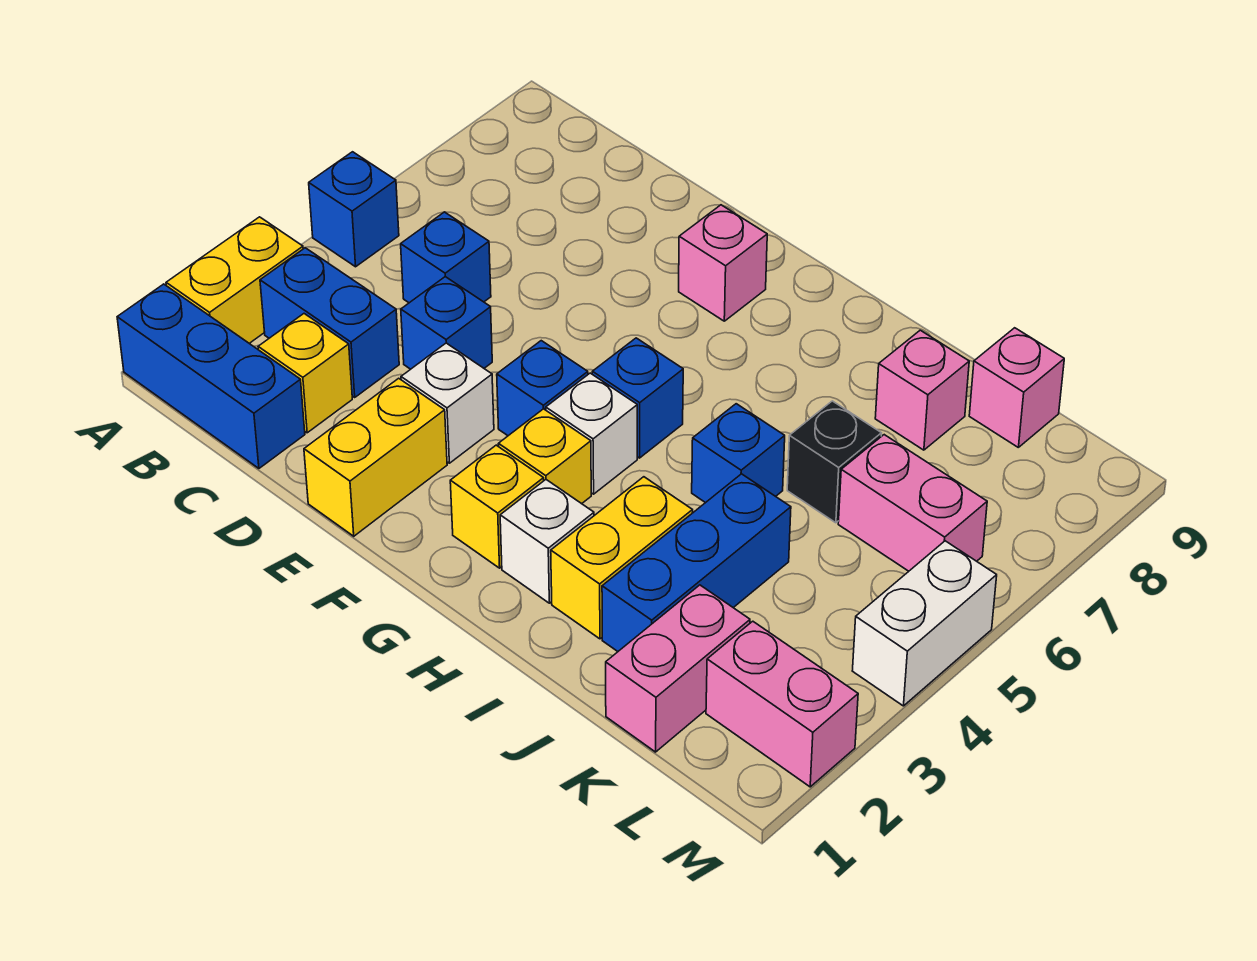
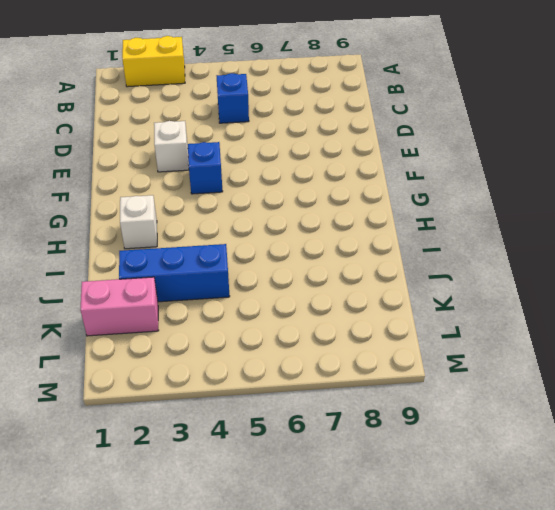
none -> blue 1x3 brick [117,284,305,468]
none -> blue 1x1 brick [309,152,399,267]
none -> blue 1x2 brick [260,248,399,397]

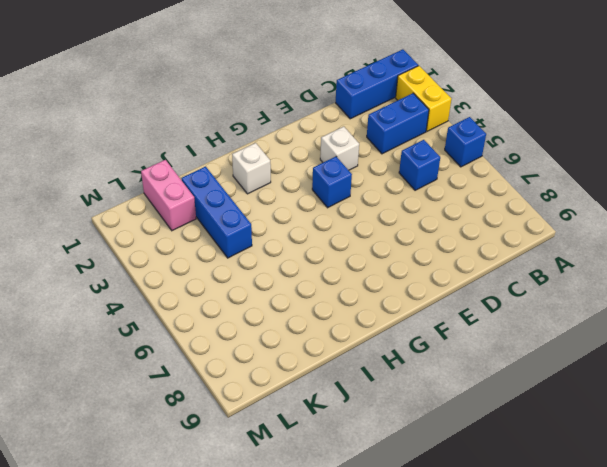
none -> yellow 1x1 brick [258,314,352,433]
none -> blue 1x1 brick [401,277,492,369]
none -> yellow 1x2 brick [304,378,447,536]

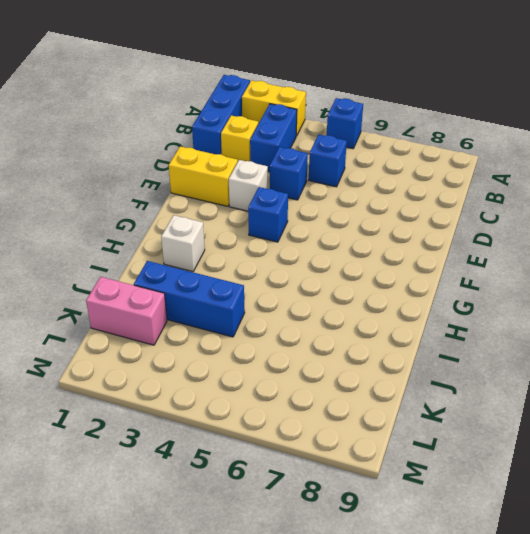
none -> pink 1x1 brick [679,205,767,321]
none -> yellow 1x1 brick [450,445,544,568]
none -> yellow 1x1 brick [498,409,591,504]

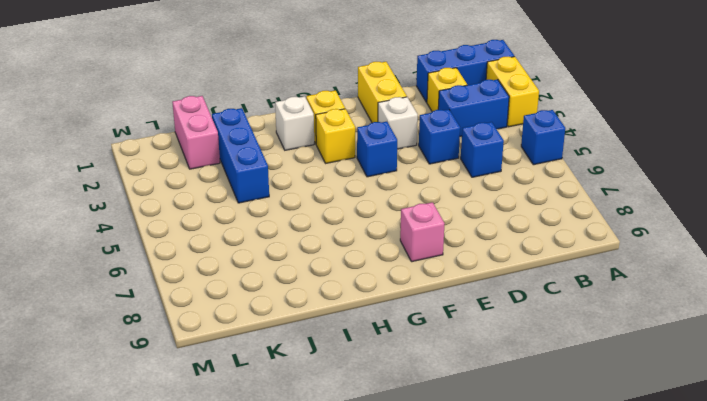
none -> white 1x1 brick [546,373,637,494]
none -> blue 1x1 brick [592,338,683,458]
none -> yellow 1x2 brick [551,477,693,639]

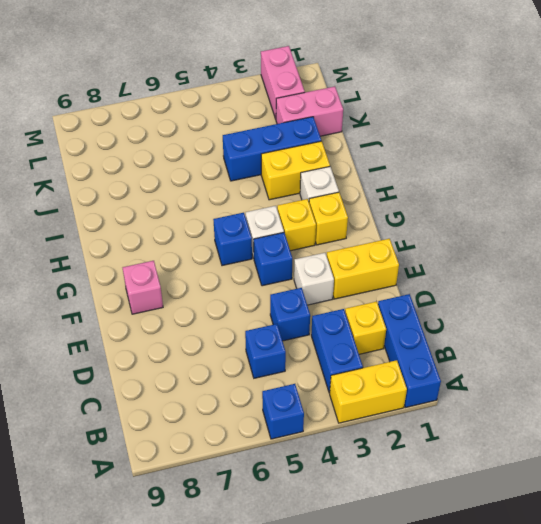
none -> blue 1x1 brick [692,404,785,503]
none -> black 1x1 brick [787,401,881,523]
none -> pink 1x1 brick [875,330,969,450]

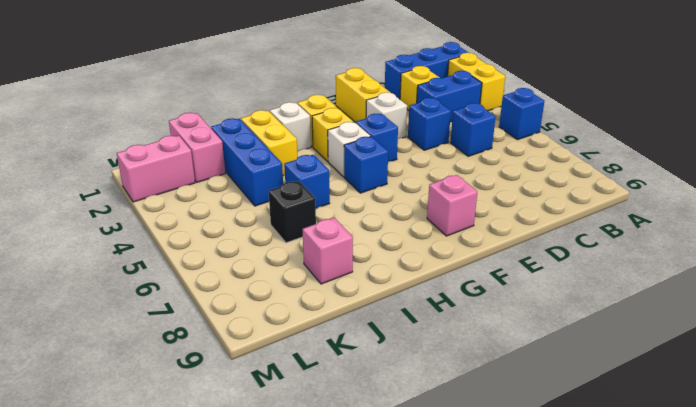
none -> pink 1x2 brick [838,435,987,571]
none -> pink 1x1 brick [969,328,1064,447]
none -> white 1x2 brick [852,541,997,706]

